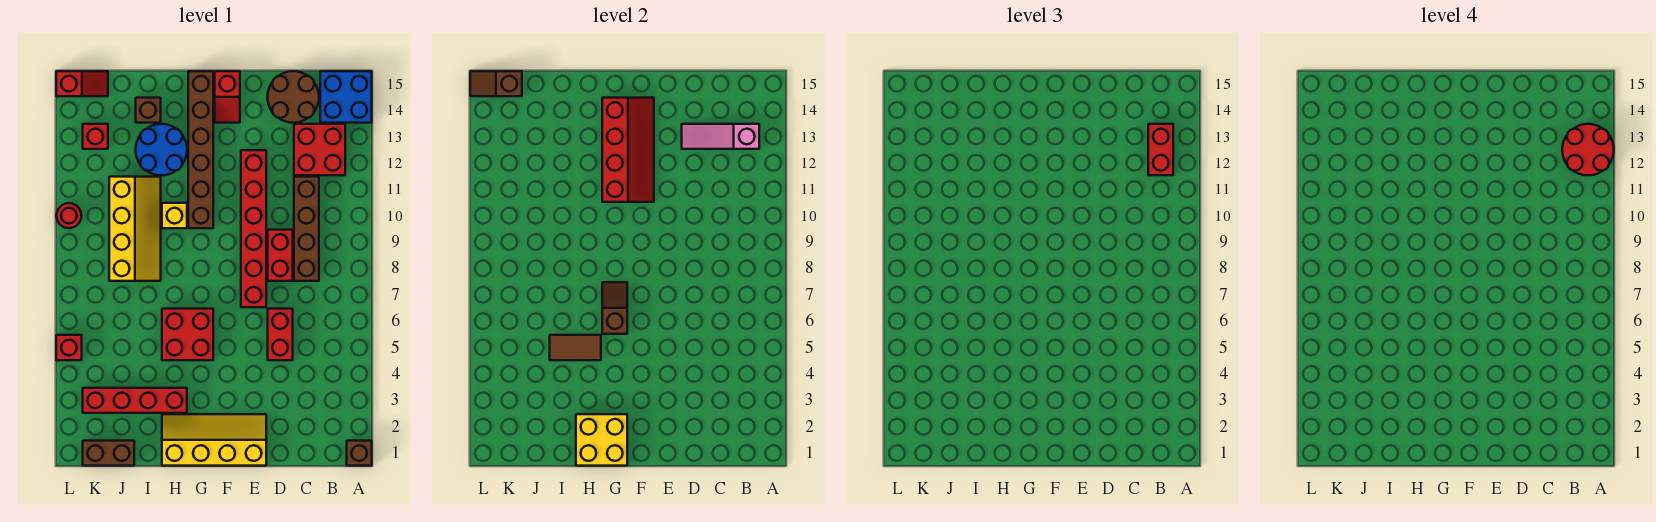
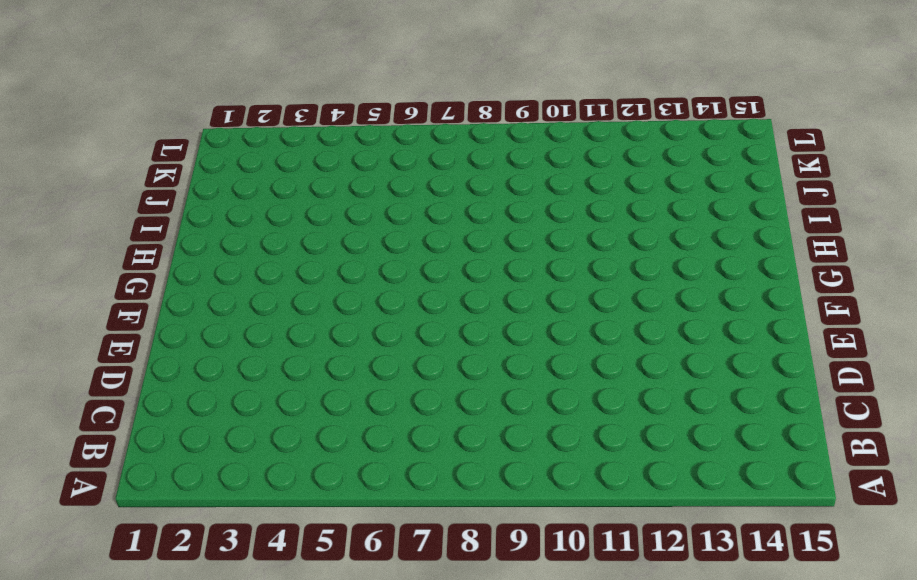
none -> brown 1x1 brick [347,441,372,466]
none -> blue 2x2 brick [320,71,372,123]
none -> red 2x2 brick [294,124,345,175]
none -> brown 1x4 brick [294,177,319,281]

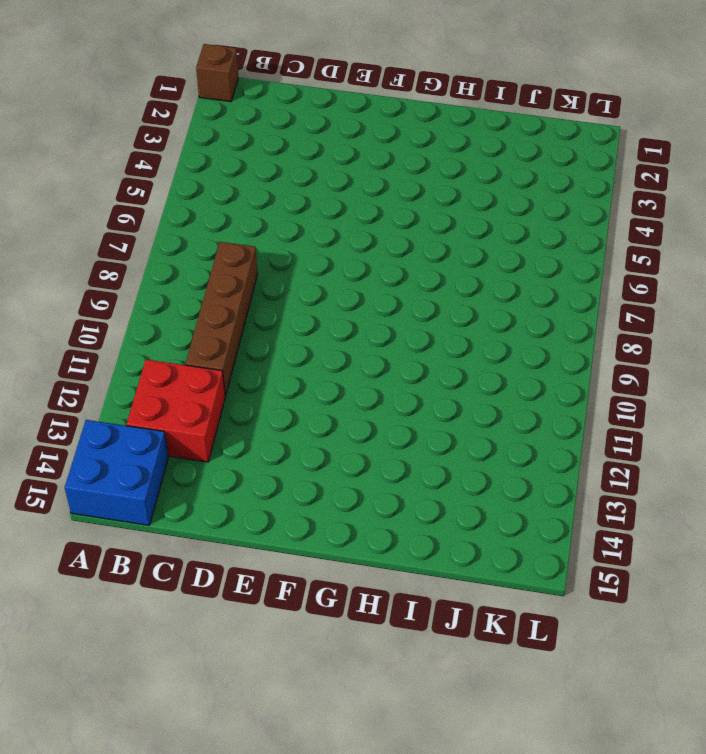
none -> brown 2x2 round brick [268,71,319,123]
none -> red 1x2 brick [268,309,293,360]
none -> red 1x2 brick [268,230,293,281]
none -> yellow 2x4 slope [162,414,266,466]

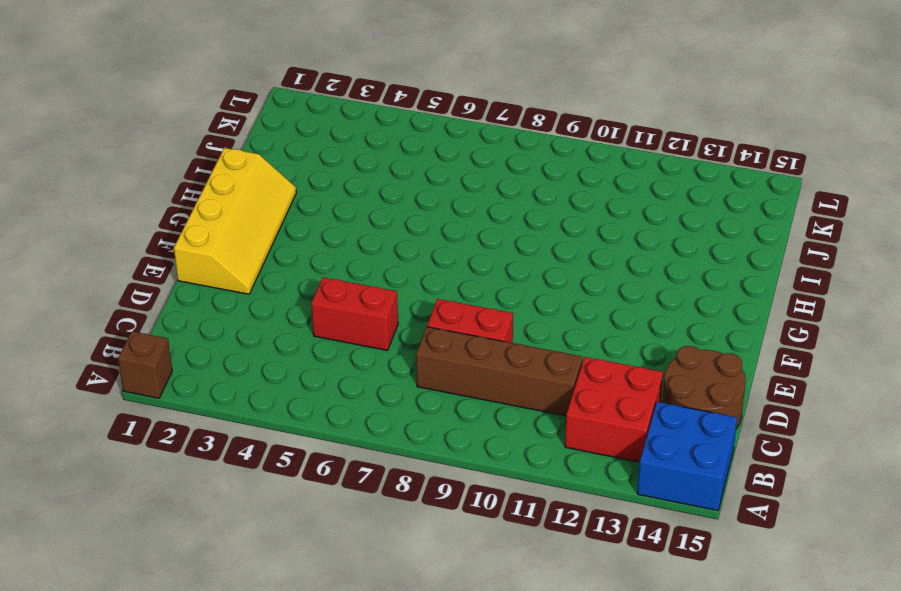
none -> red 1x6 brick [241,150,266,307]
none -> red 1x2 slope [215,71,240,123]
none -> red 2x2 brick [162,309,213,360]
none -> brown 1x6 brick [188,71,213,228]

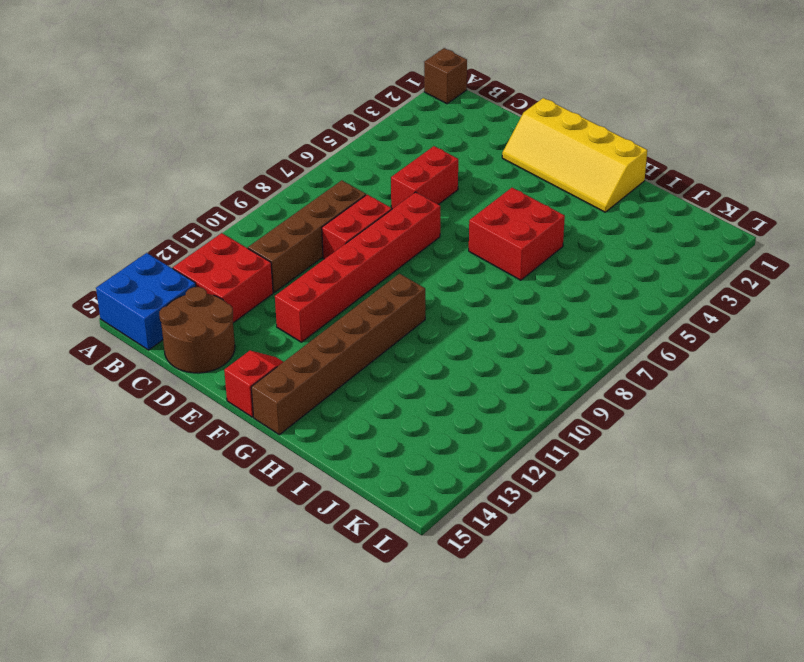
none -> red 1x4 brick [83,388,187,413]
none -> yellow 1x1 brick [162,203,187,228]
none -> blue 2x2 round brick [136,124,187,175]
none -> yellow 2x4 slope [109,177,161,281]

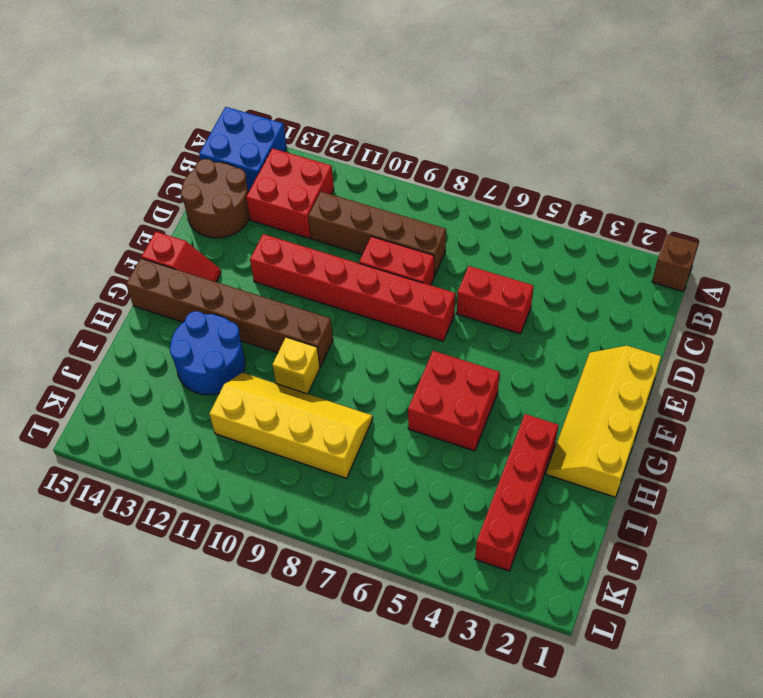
none -> brown 1x1 brick [136,98,161,123]
none -> brown 1x2 brick [83,441,134,466]
none -> red 1x1 brick [83,124,108,149]
none -> red 1x2 slope [56,71,108,96]

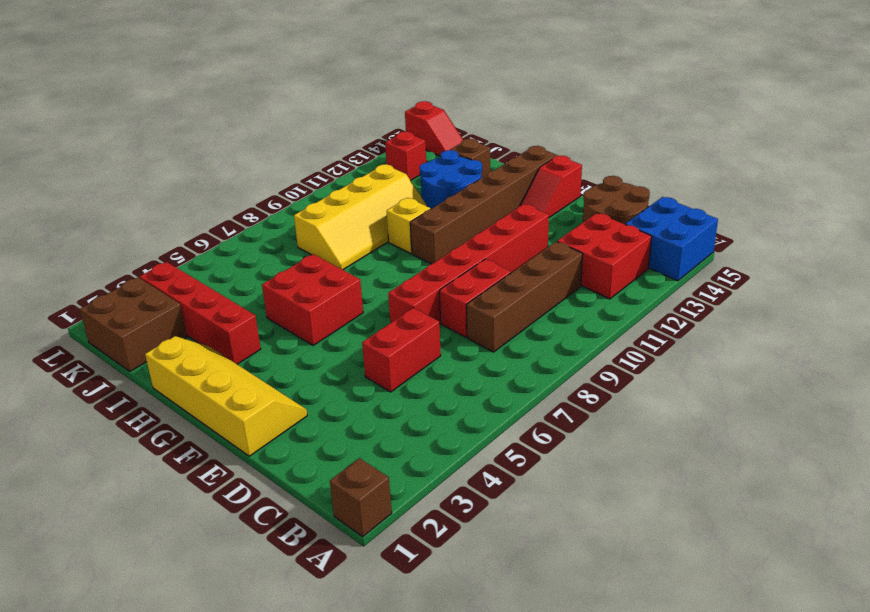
brown 2x2 brick [80,277,187,372] -> brown 1x2 brick [83,441,134,466]
none -> red 1x1 brick [56,335,82,360]
none -> red 1x1 round brick [56,203,81,228]
none -> pink 1x3 slope [682,124,759,149]
none -> red 2x4 slope [602,98,654,202]

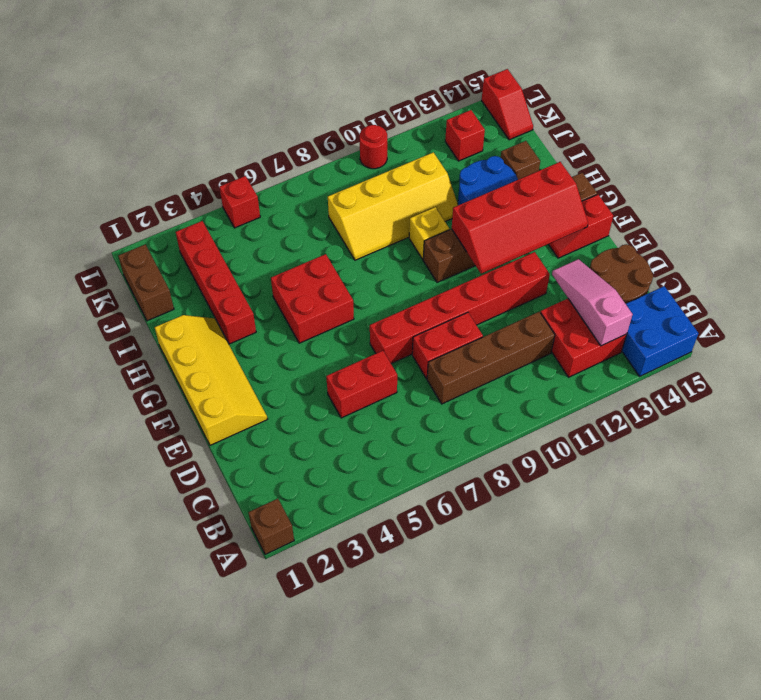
none -> yellow 2x2 brick [576,414,627,466]
none -> brown 1x2 slope [602,282,627,334]
none -> brown 1x2 tile [550,335,601,360]
none -> brown 1x2 slope [470,71,522,96]

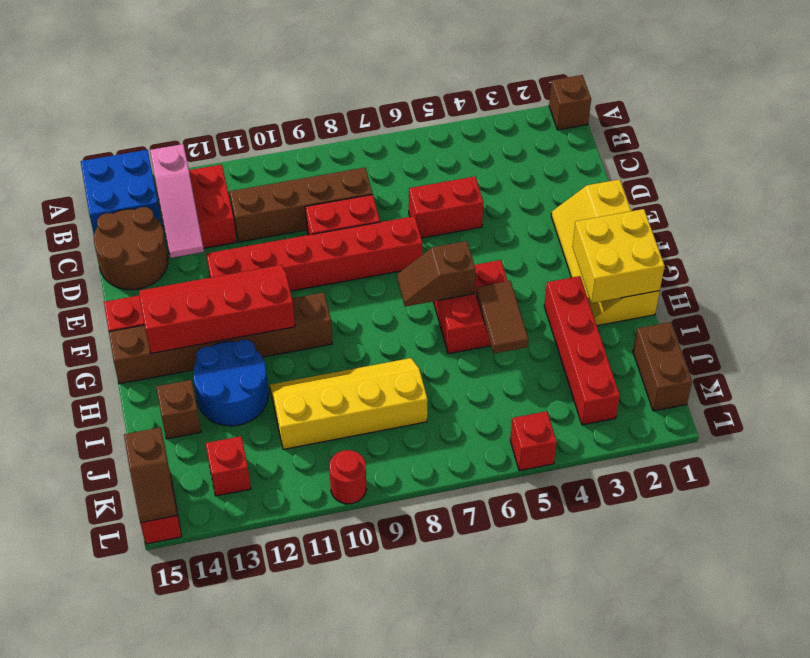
none -> yellow 1x1 brick [162,203,187,228]
none -> red 1x2 brick [1148,124,1173,175]
none -> red 2x2 round brick [1562,124,1614,175]

